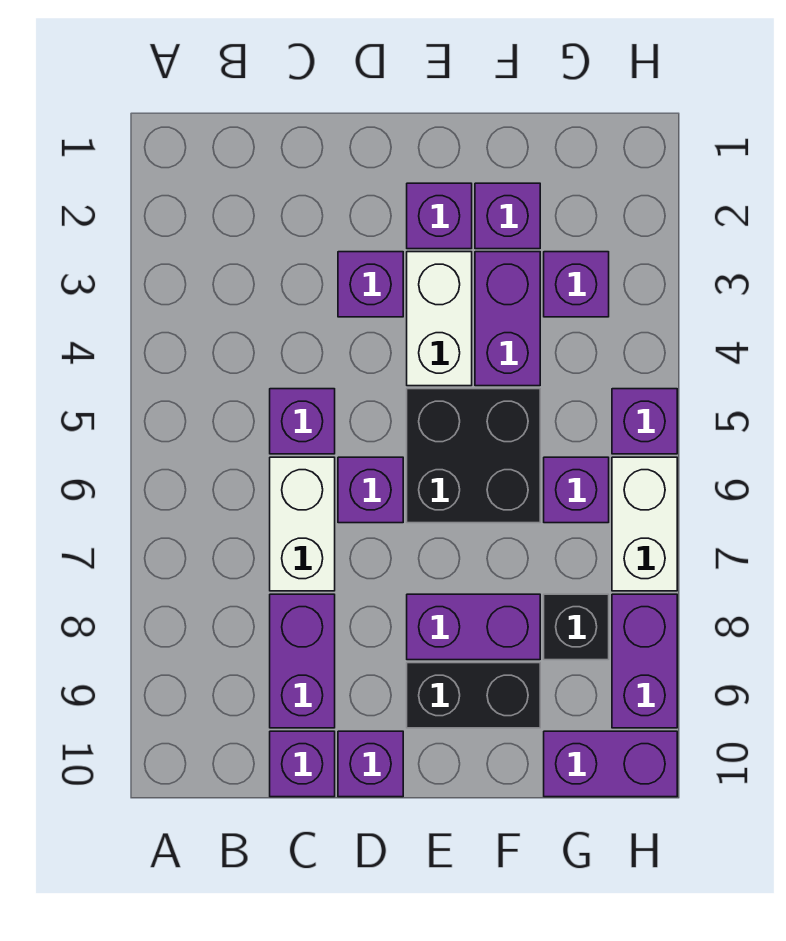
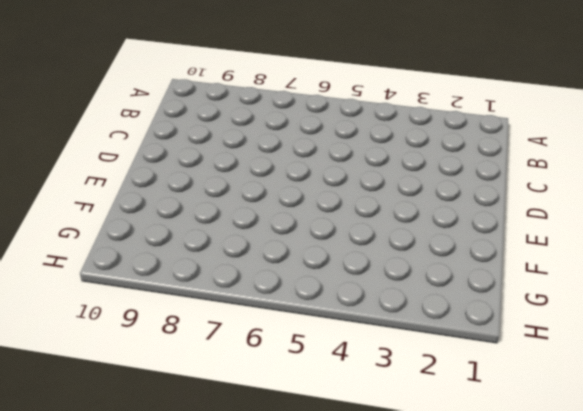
none -> purple 1x1 brick [270,389,335,454]
none -> white 1x2 brick [270,457,335,591]
none -> purple 1x2 brick [270,594,335,728]

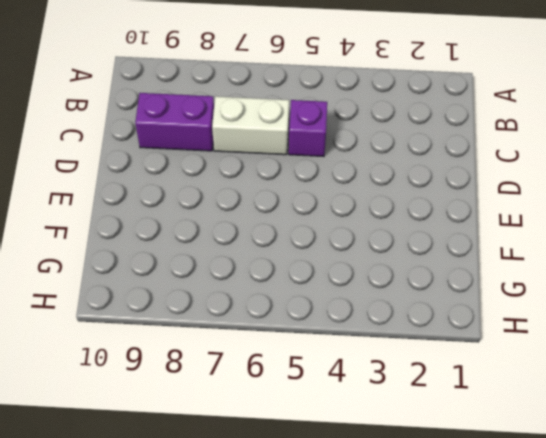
none -> purple 1x1 brick [270,731,335,797]
none -> purple 1x1 brick [338,252,403,317]
none -> purple 1x1 brick [338,457,403,523]

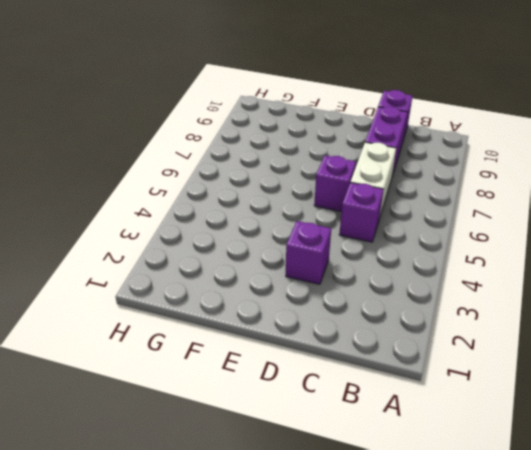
none -> purple 1x1 brick [338,731,403,797]
none -> purple 1x1 brick [407,183,472,249]
none -> white 1x2 brick [407,252,472,386]

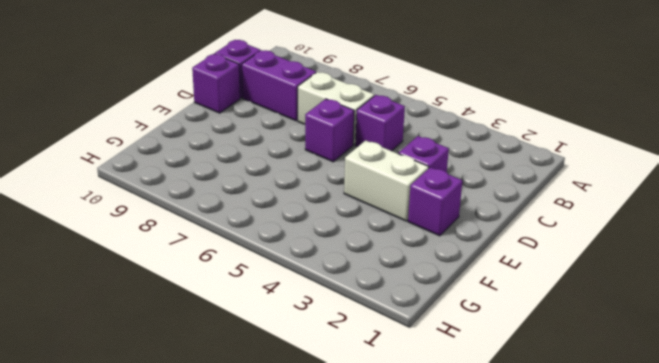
none -> black 2x2 brick [407,389,540,523]
none -> purple 1x2 brick [407,594,540,660]
none -> black 1x2 brick [407,663,540,728]

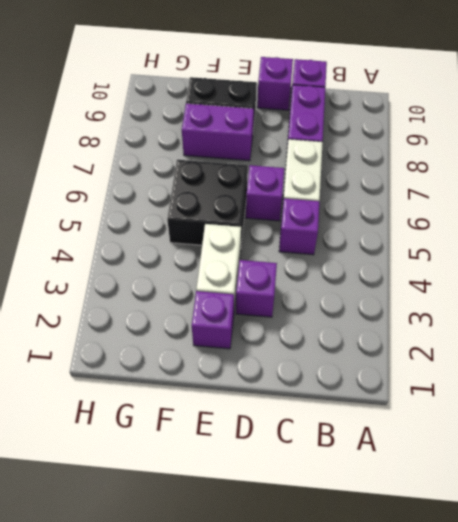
none -> purple 1x1 brick [475,183,540,249]
none -> purple 1x2 brick [475,252,540,386]
none -> purple 1x1 brick [544,252,609,317]

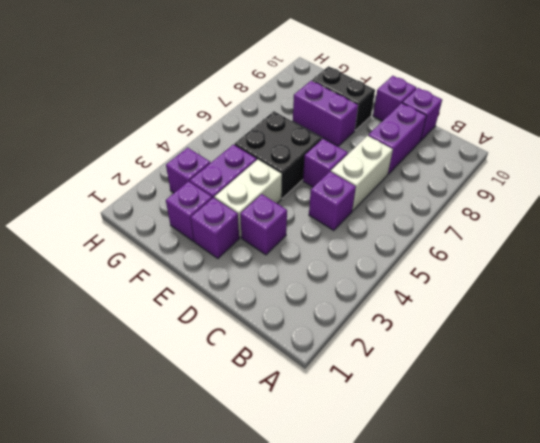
none -> purple 1x1 brick [544,457,609,523]
none -> black 1x1 brick [544,594,609,660]
none -> purple 1x2 brick [544,731,677,797]

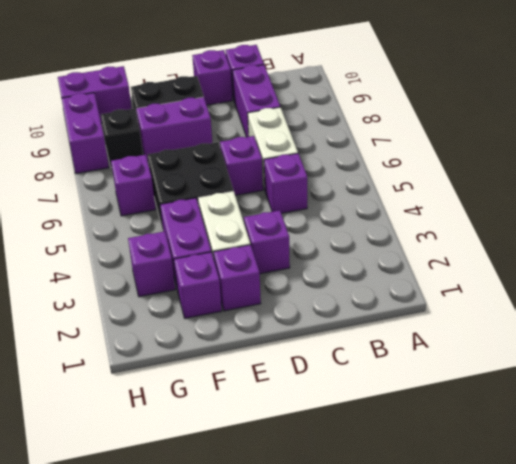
none -> purple 1x1 brick [612,389,677,454]
none -> white 1x2 brick [612,457,677,591]

